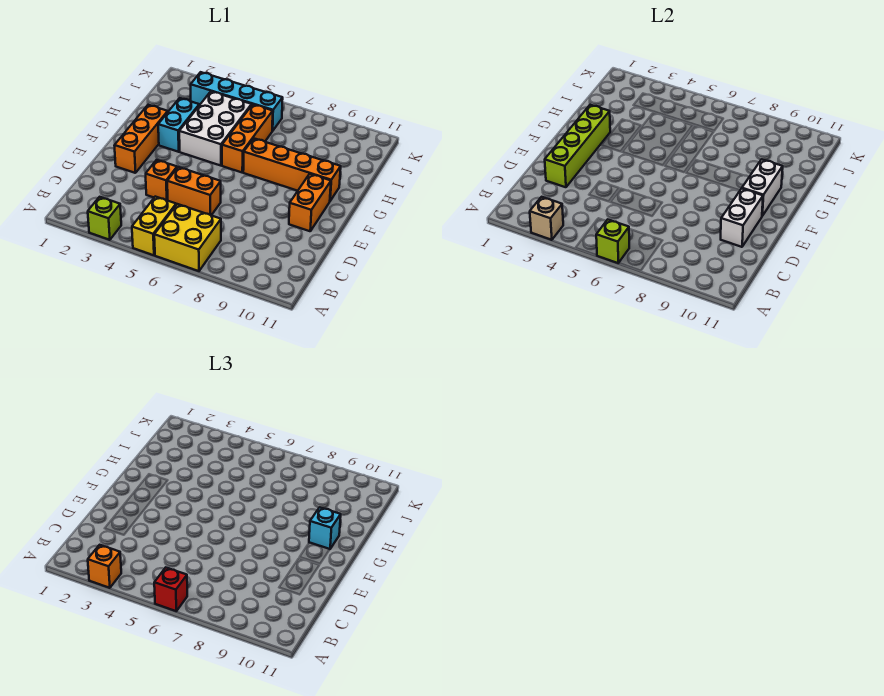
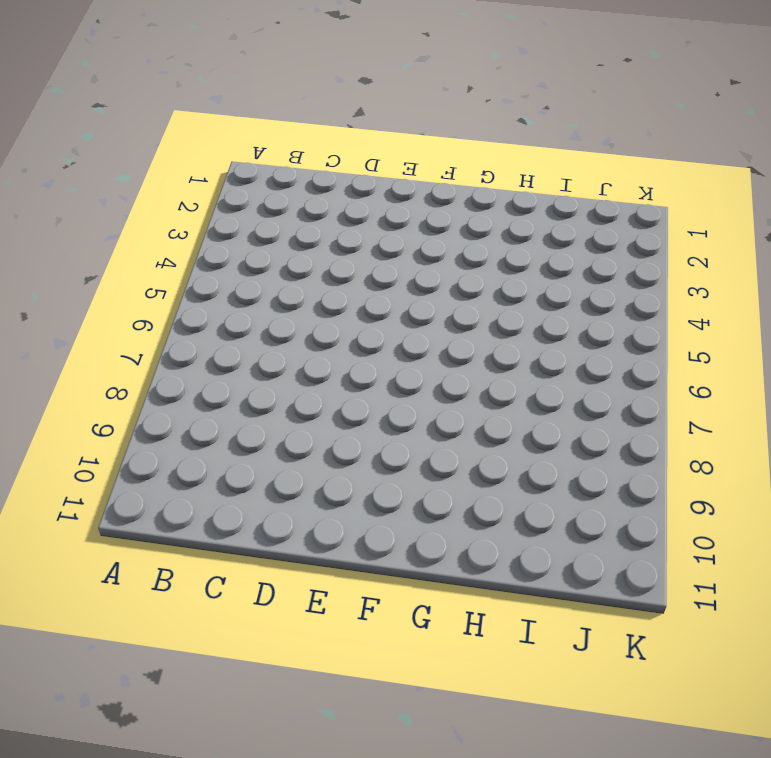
none -> lime 1x1 brick [88,197,121,240]
none -> yellow 1x2 brick [132,197,176,255]
none -> yellow 2x2 brick [154,204,221,271]

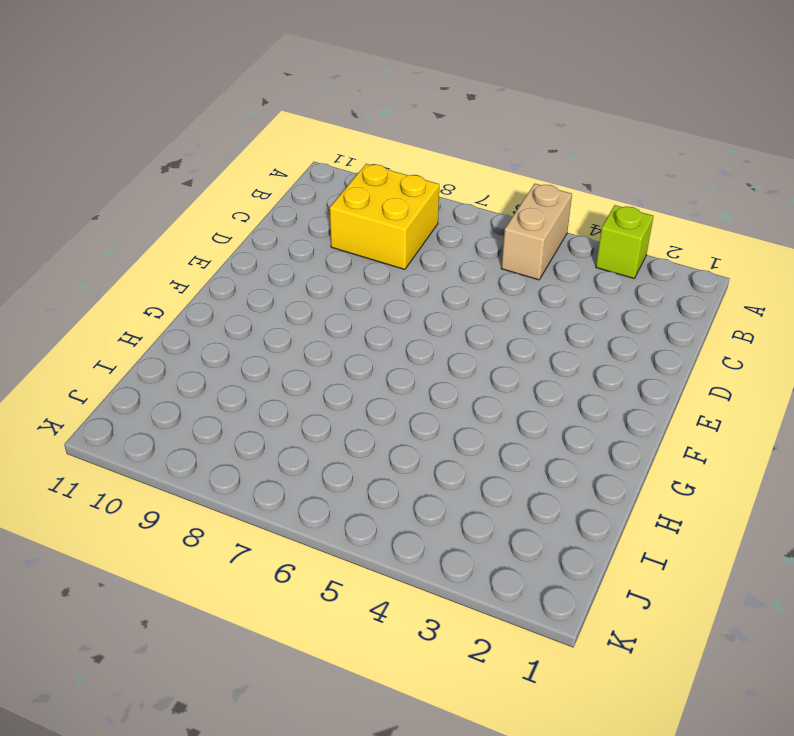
tan 1x2 brick [501,184,572,280] -> yellow 1x2 brick [132,197,176,255]
yellow 2x2 brick [330,164,439,269] -> yellow 2x2 brick moved to [154,204,221,271]
none -> orange 1x1 brick [146,160,177,201]
none -> orange 1x2 brick [167,167,221,215]
none -> orange 1x3 brick [114,105,168,173]

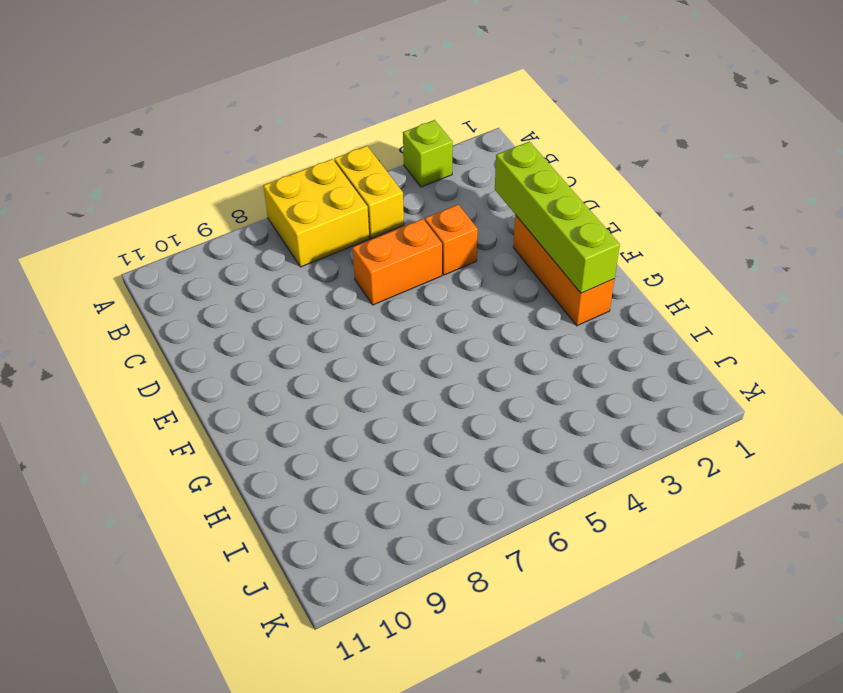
none -> orange 1x2 brick [289,174,331,231]
none -> cyan 1x2 brick [158,98,199,152]
none -> white 2x3 brick [179,92,252,166]

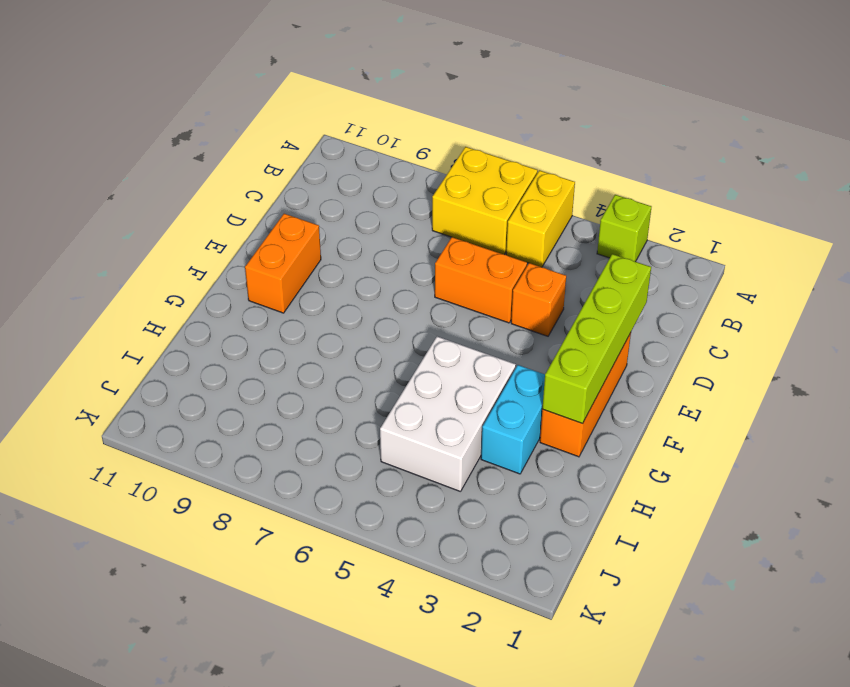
none -> orange 1x3 brick [222,104,273,172]
none -> orange 1x4 brick [243,139,341,201]
none -> cyan 1x4 brick [191,72,283,131]

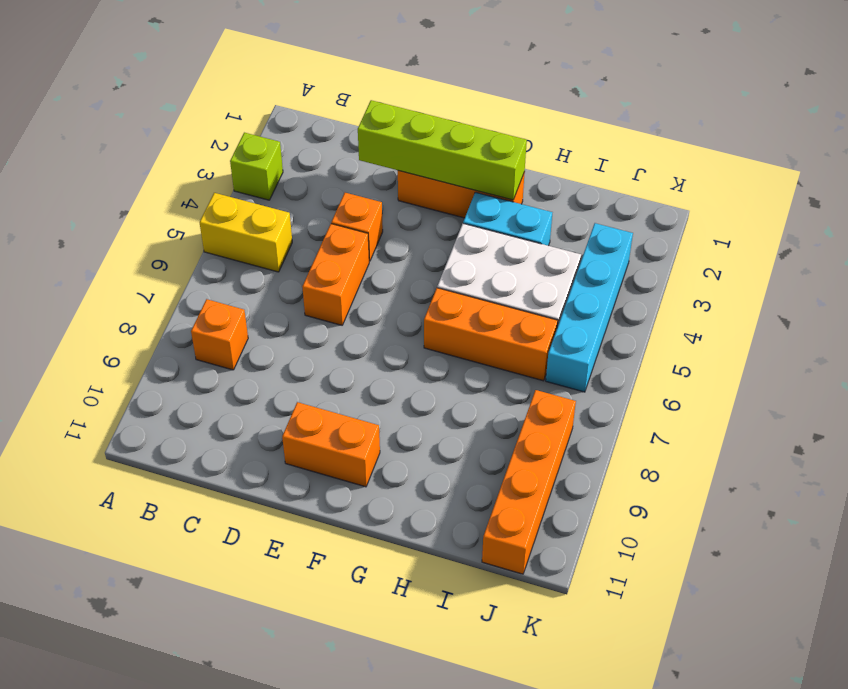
orange 1x1 brick [191,299,248,370] -> orange 1x1 brick moved to [88,545,121,588]
orange 1x4 brick [482,390,576,574] -> orange 1x4 brick moved to [243,139,341,201]
none -> yellow 2x2 brick [154,204,221,271]
none -> tan 1x1 brick [530,197,563,240]
none -> lime 1x1 brick [596,220,629,263]

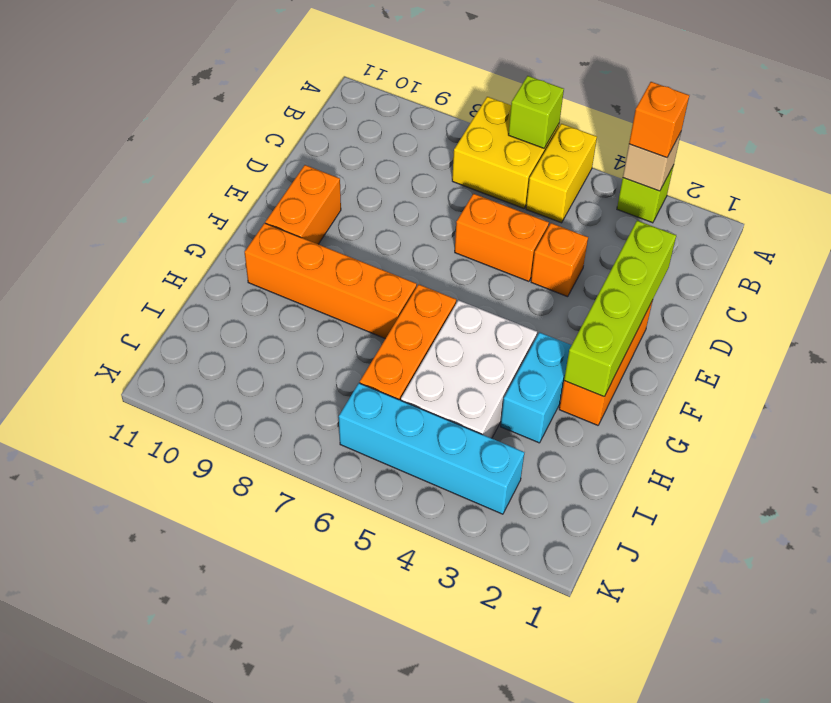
none -> white 1x2 brick [721,189,763,247]
none -> white 1x2 brick [742,159,783,216]
none -> red 1x1 brick [154,568,187,611]

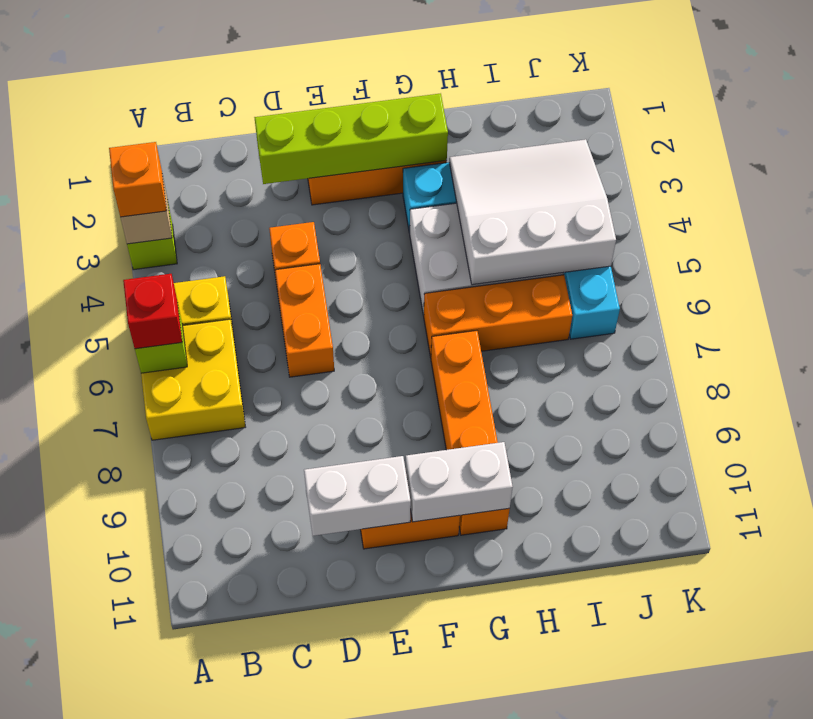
white 3x3 slope [449,139,616,285] -> none
none -> cyan 1x1 brick [309,507,341,549]

